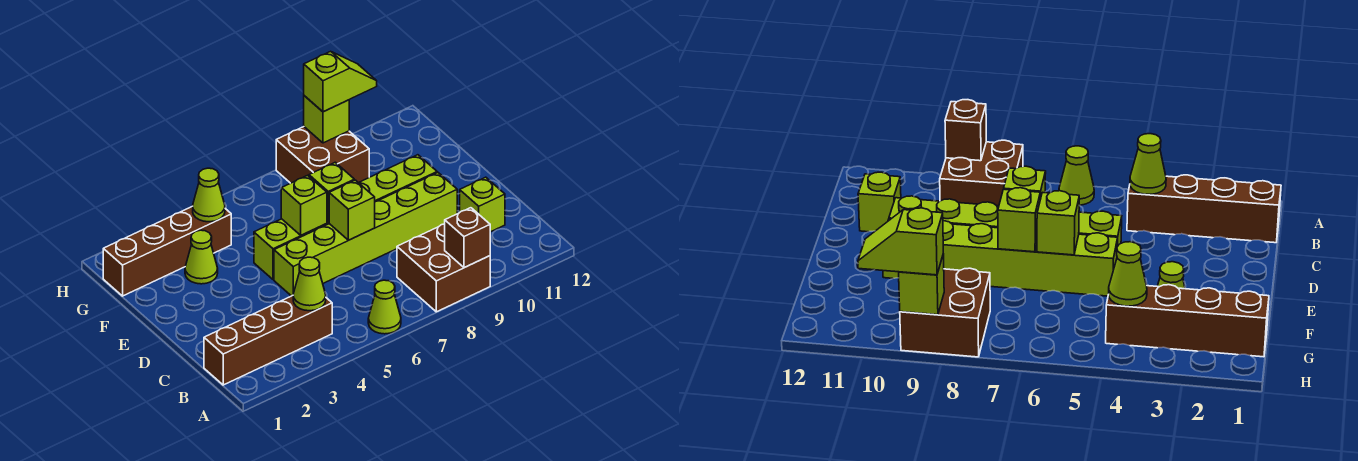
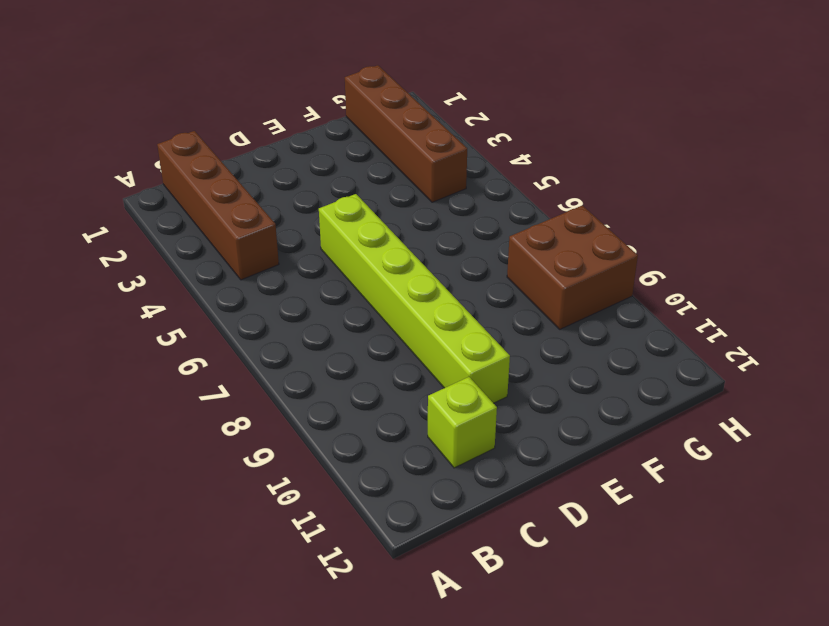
none -> lime 1x1 cone [368,280,401,334]
none -> brown 2x2 brick [397,224,490,312]
none -> lime 1x6 brick [254,155,437,280]

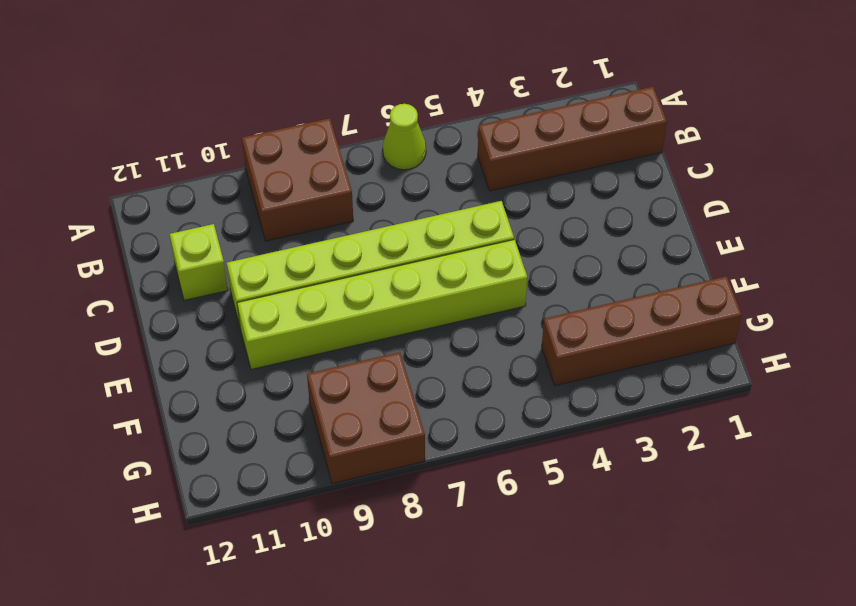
none -> lime 1x1 cone [185,230,218,284]
none -> brown 1x1 brick [445,208,490,268]
none -> lime 1x1 cone [293,257,326,311]

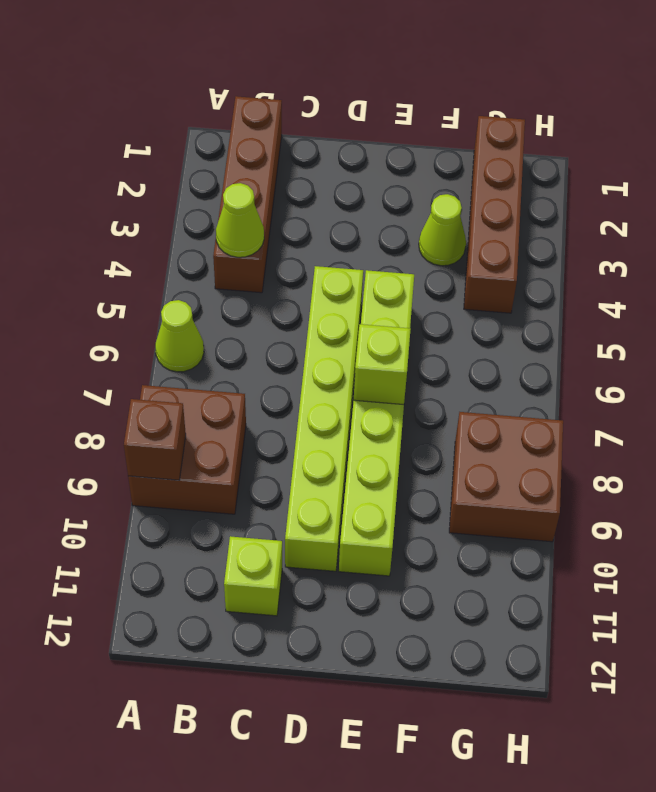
none -> lime 1x1 brick [329,180,375,240]
none -> lime 1x1 brick [281,175,327,235]
none -> lime 1x1 cone [193,168,225,222]

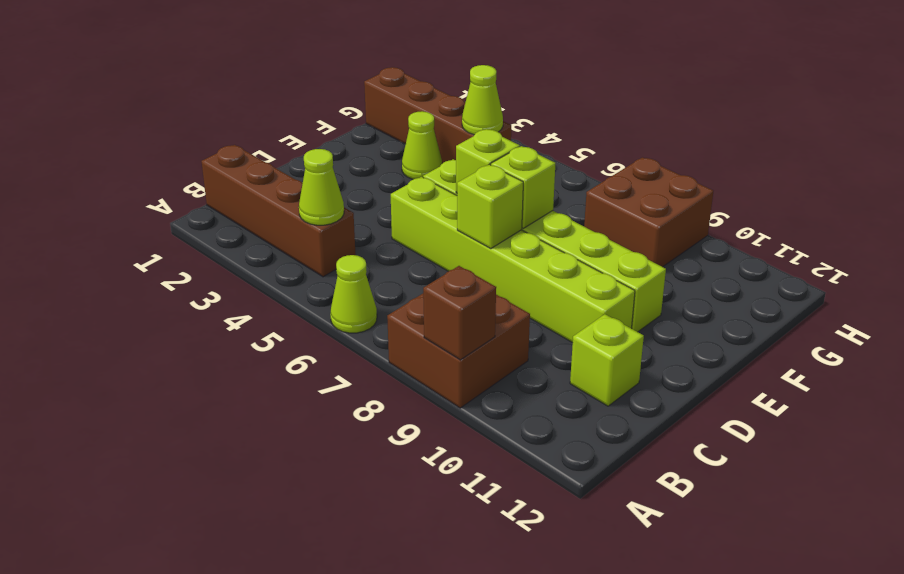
none -> lime 1x1 brick [304,96,349,143]
none -> lime 1x2 slope [304,51,377,112]

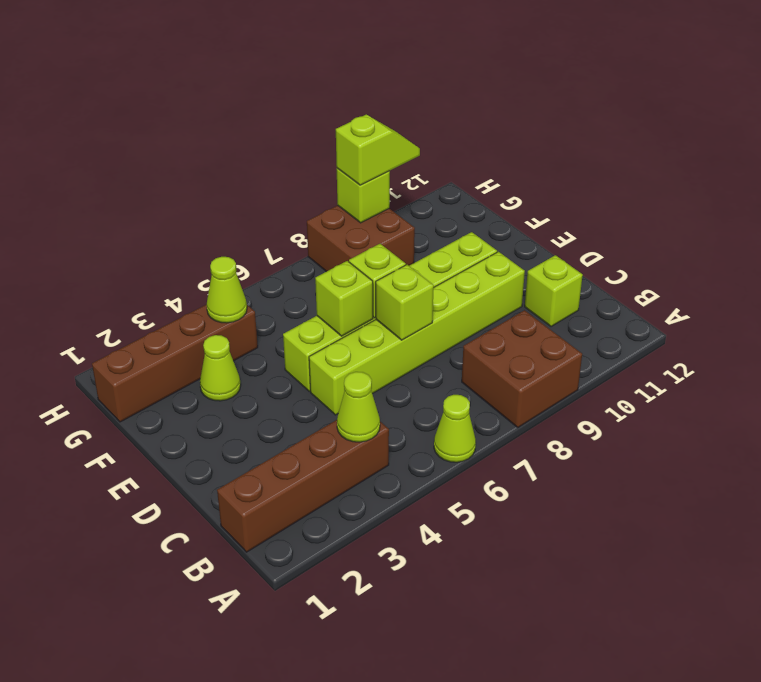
none -> brown 1x1 brick [445,208,490,268]

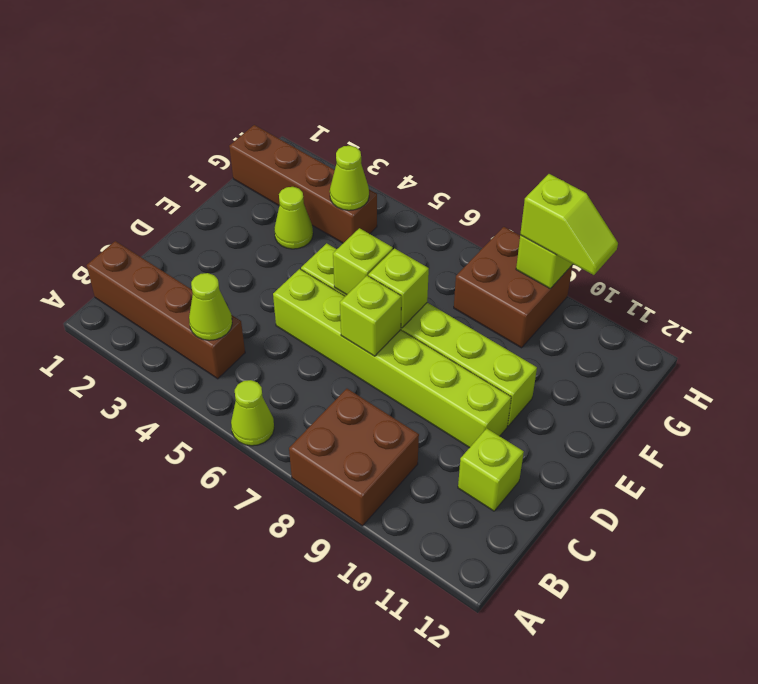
none -> brown 1x1 brick [445,208,490,268]

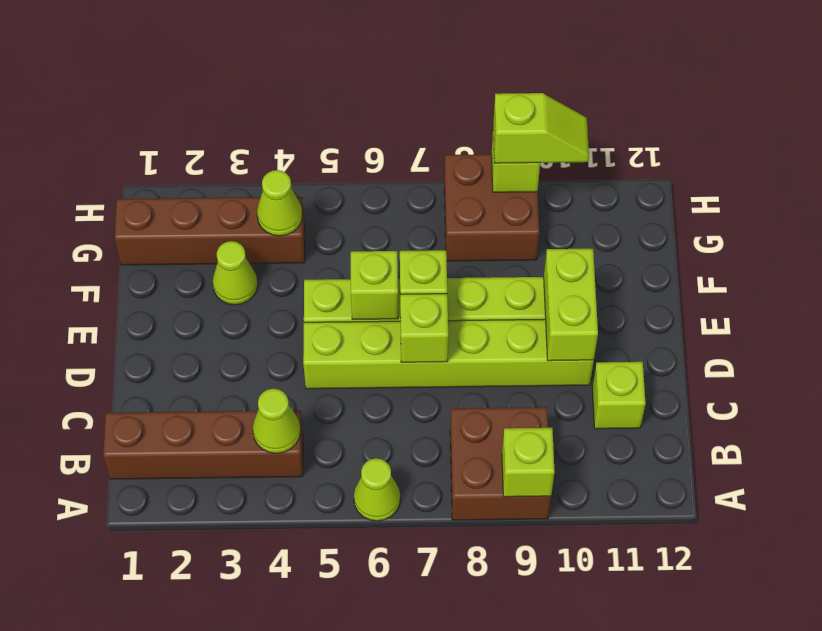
lime 1x1 brick [502,428,555,497] -> brown 1x1 brick [445,208,490,268]
lime 1x2 brick [544,249,598,361] -> none

